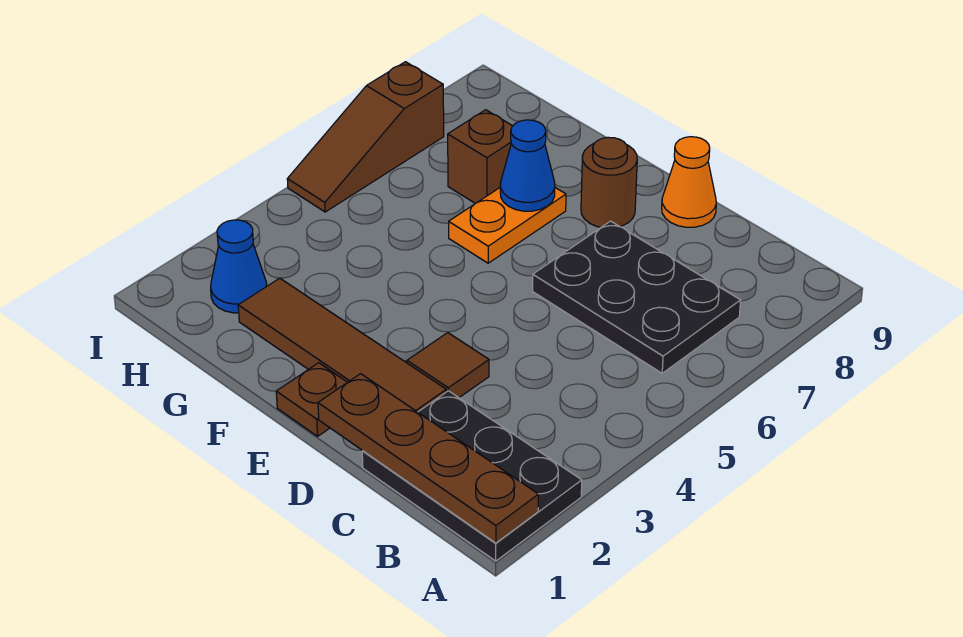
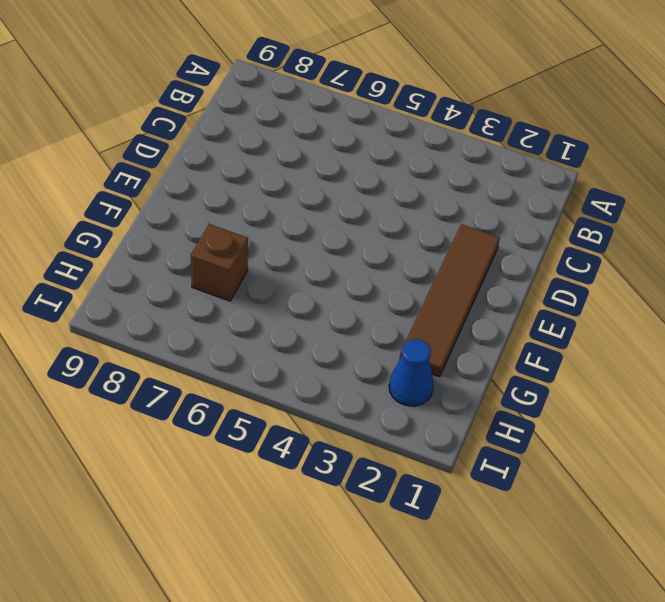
none -> black 2x3 plate [362,391,582,561]
none -> black 2x3 plate [532,221,741,373]
none -> brown 1x1 tile [407,333,489,398]

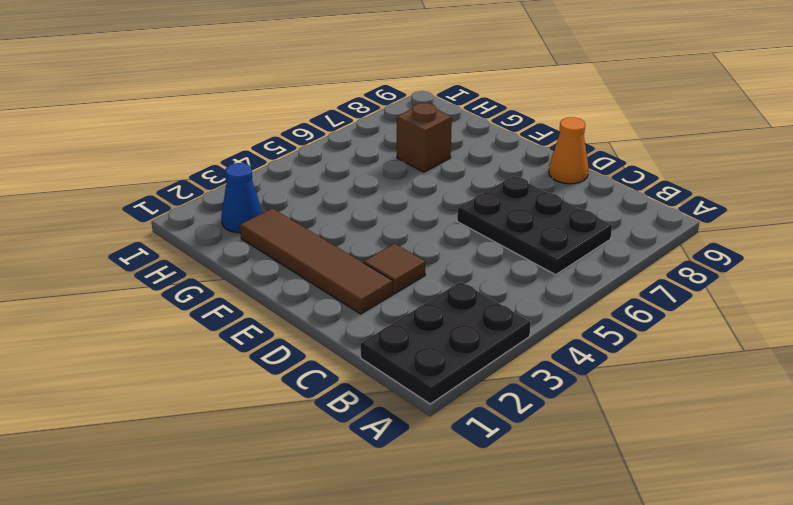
black 2x3 plate [360,282,531,404] -> black 2x3 plate turned to [362,391,582,561]
none -> brown 1x1 plate [276,363,347,436]
none -> brown 1x1 round brick [581,137,637,227]
none -> orange 1x2 plate [449,188,566,263]

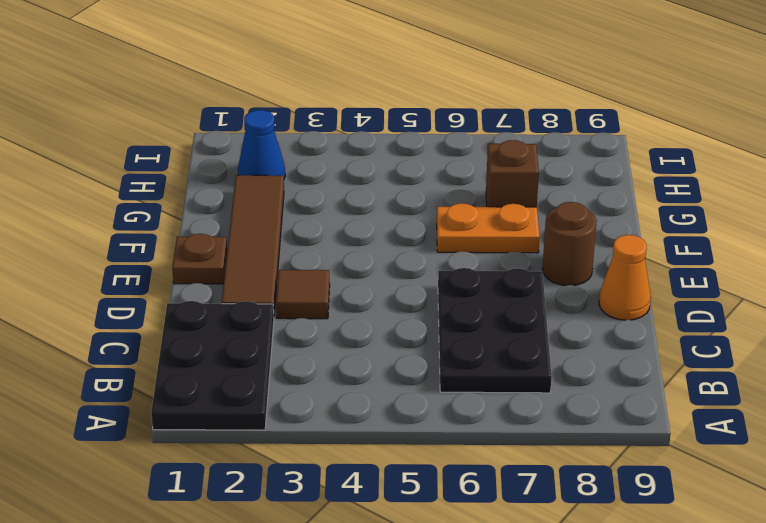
none -> brown 1x3 slope [287,62,444,212]
none -> brown 1x4 plate [318,374,539,543]
none -> blue 1x1 cone [500,120,555,211]

